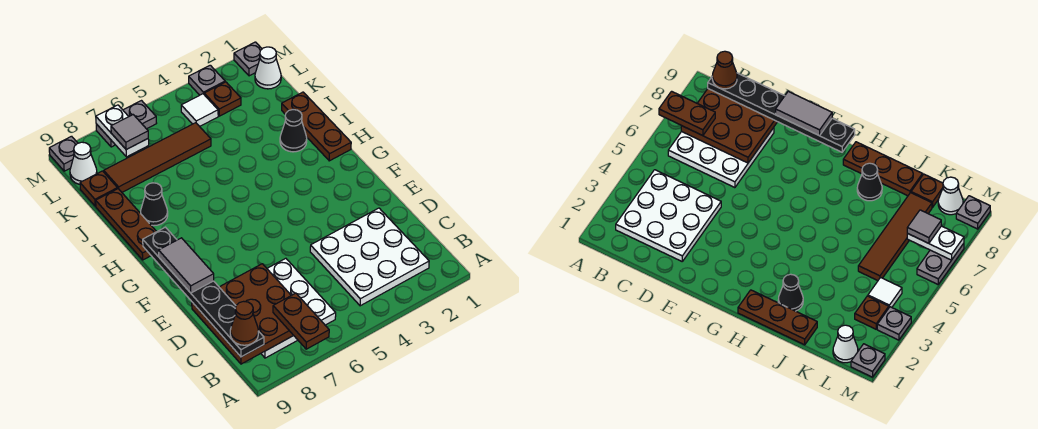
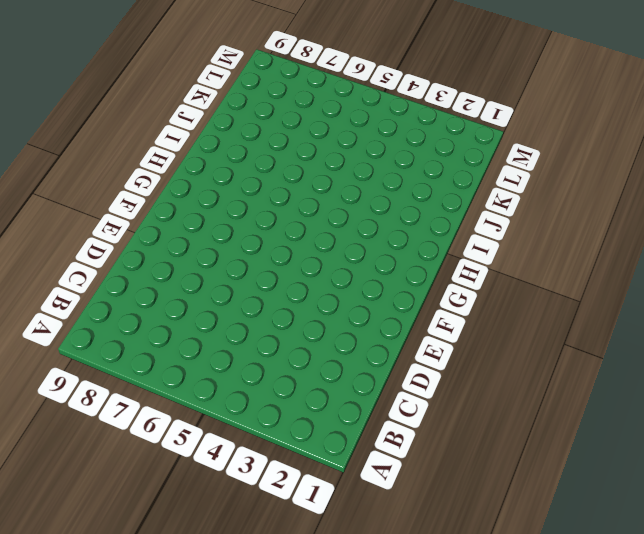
none -> white 3x3 plate [310,208,429,306]
none -> white 3x3 plate [261,258,336,358]
none -> brown 1x3 plate [282,92,351,161]

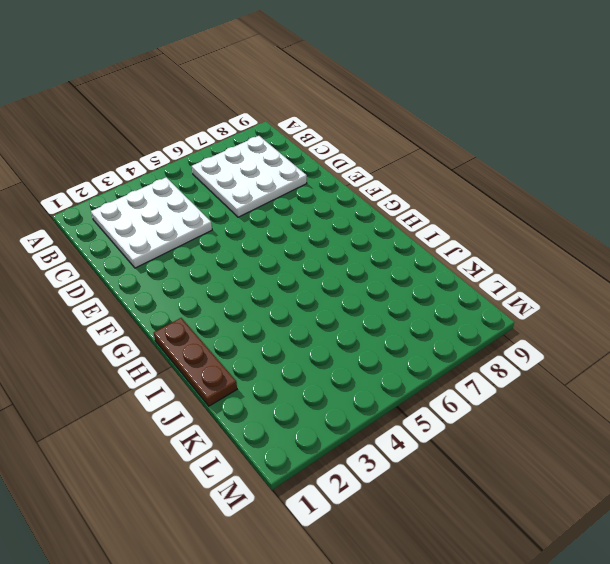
none -> brown 1x3 plate [96,189,157,260]
none -> black 1x1 cone [280,110,307,152]
none -> black 1x1 cone [141,183,168,226]

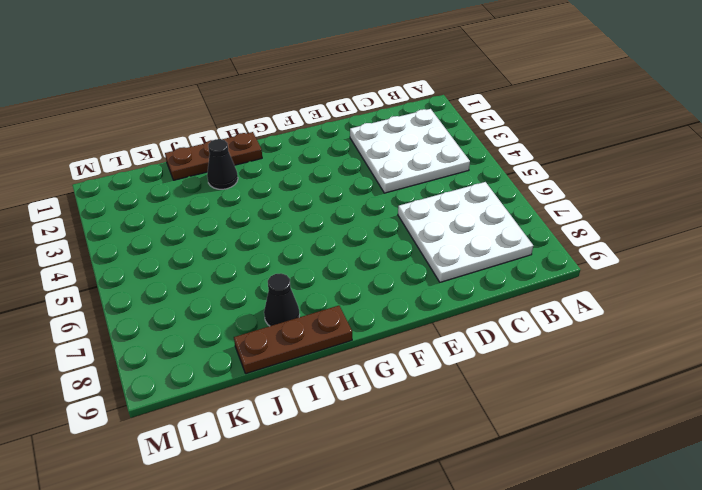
none -> brown 1x4 tile [104,123,211,192]
none -> brown 1x1 plate [80,171,117,206]
none -> white 1x1 cone [255,47,281,89]

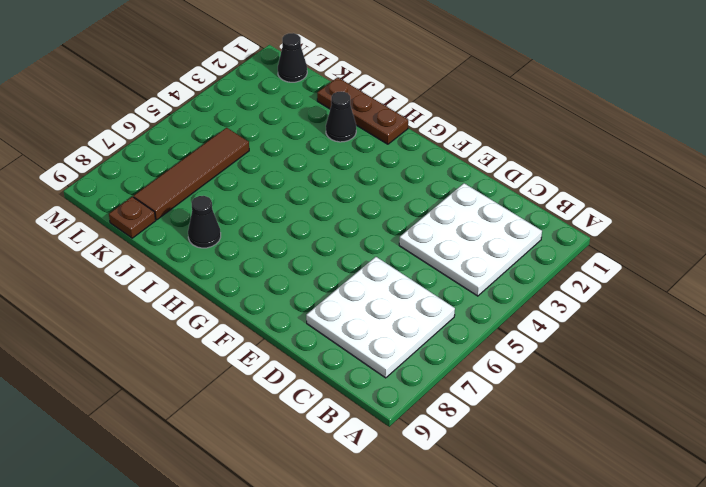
black 1x1 cone [278,33,307,82] -> white 1x1 cone [255,47,281,89]
none -> brown 1x3 plate [96,189,157,260]
none -> brown 1x1 plate [204,82,241,116]
none -> white 1x1 tile [181,94,218,126]

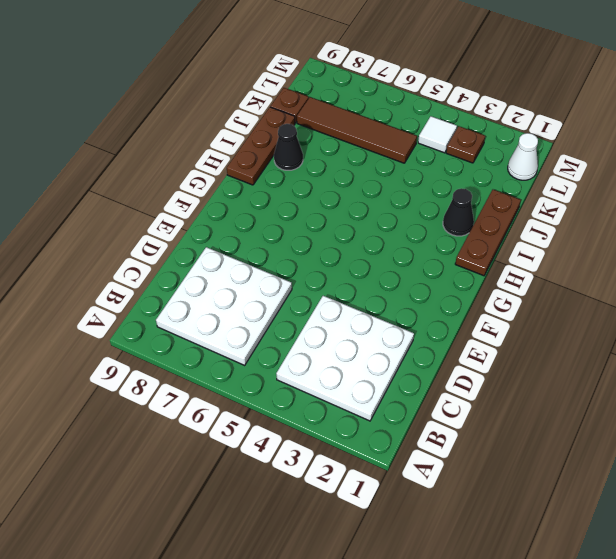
none -> white 1x1 cone [70,142,97,184]
none -> grey 1x1 plate [234,42,262,76]
none -> grey 1x1 plate [189,65,225,95]

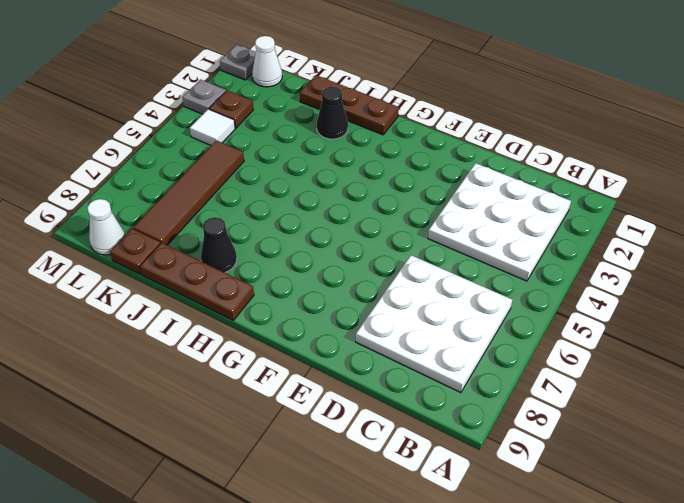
none -> grey 1x2 plate [96,101,157,147]
none -> grey 1x1 plate [49,136,77,171]
none -> brown 3x3 plate [192,264,293,364]

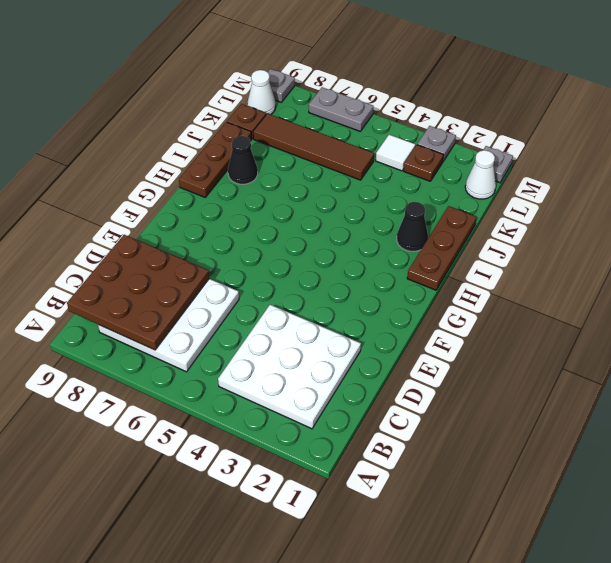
none -> white 1x2 plate [96,105,149,157]
none -> brown 1x2 plate [273,293,329,349]
none -> black 1x6 plate [143,227,264,357]

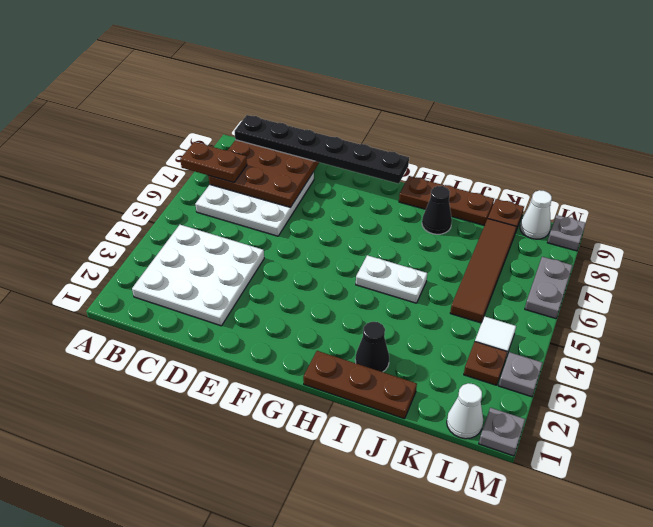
white 1x2 plate [356,255,427,303] -> white 1x2 plate moved to [96,105,149,157]
none -> grey 1x1 tile [111,115,148,150]
none -> brown 1x1 cone [230,301,258,345]
none -> grey 1x2 tile [159,238,214,293]

